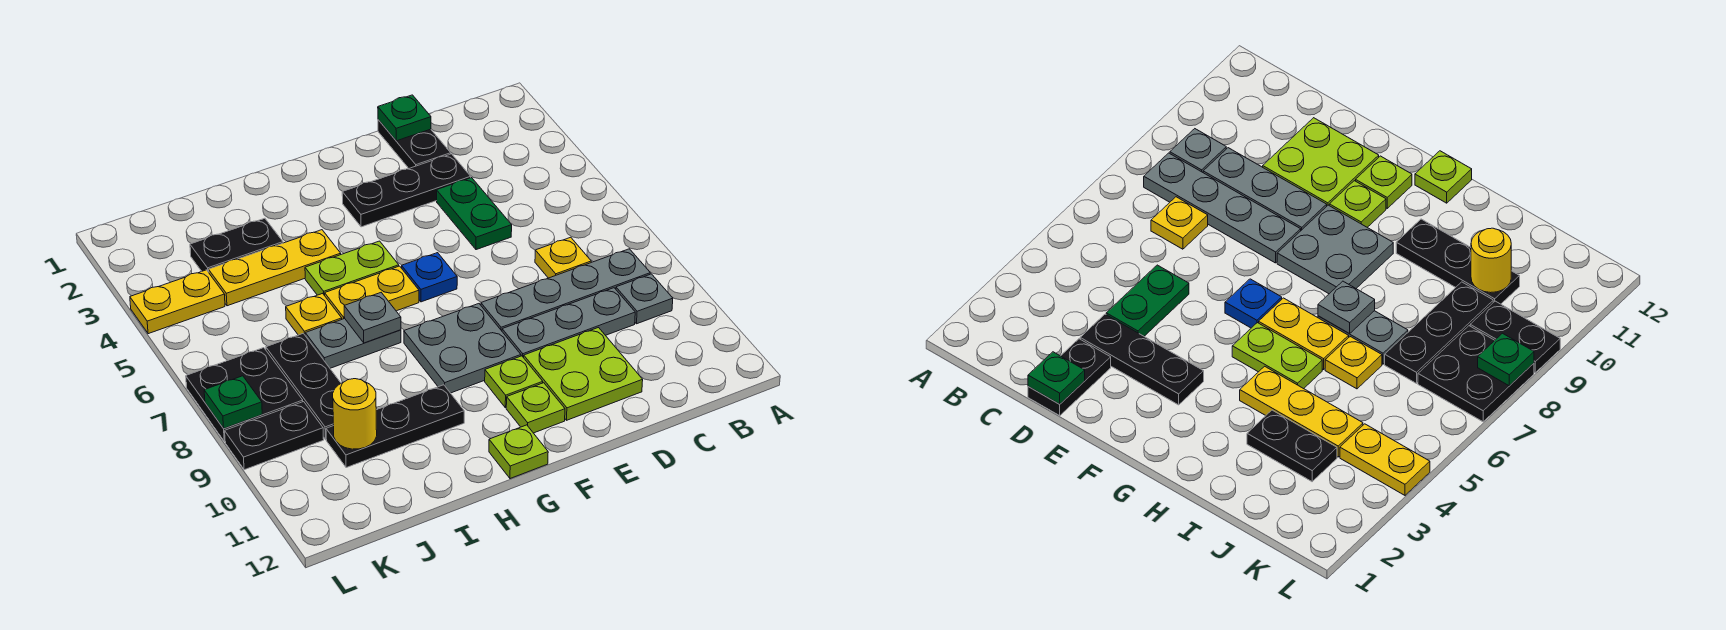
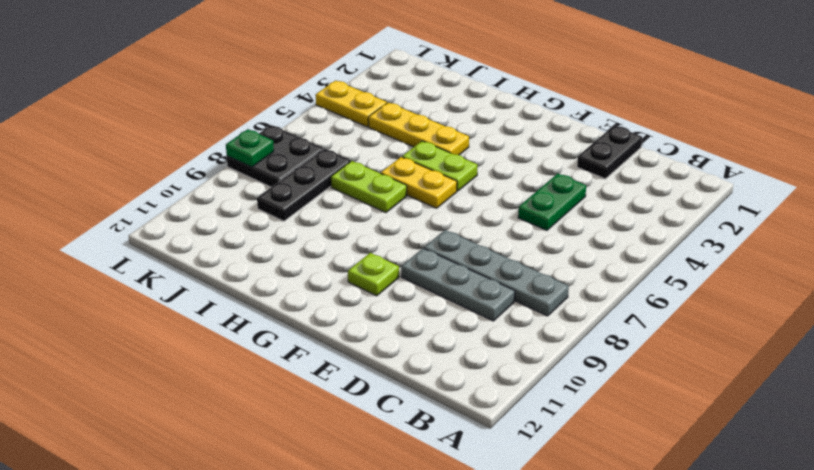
lime 1x2 plate [331,161,407,213] -> grey 1x2 plate [305,319,401,368]
none -> grey 1x1 plate [616,274,673,324]
none -> yellow 1x1 plate [535,237,591,278]
none -> black 1x3 plate [342,154,471,227]

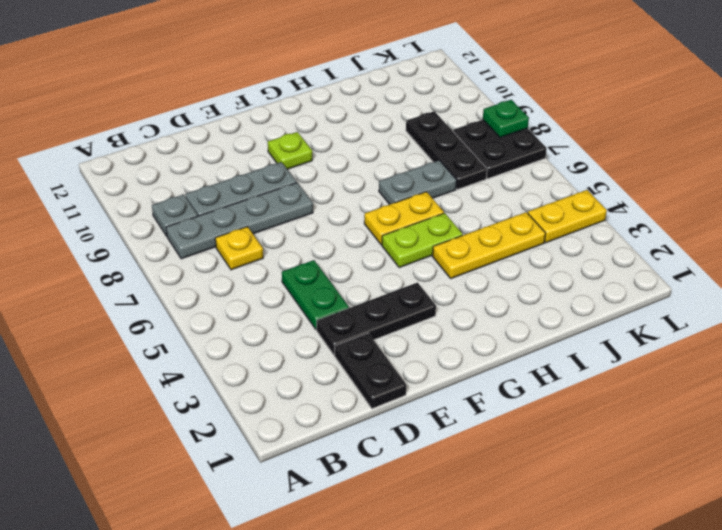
none -> lime 2x2 plate [524,328,643,420]
none -> blue 1x1 plate [402,253,457,302]
none -> grey 2x2 plate [404,304,521,393]

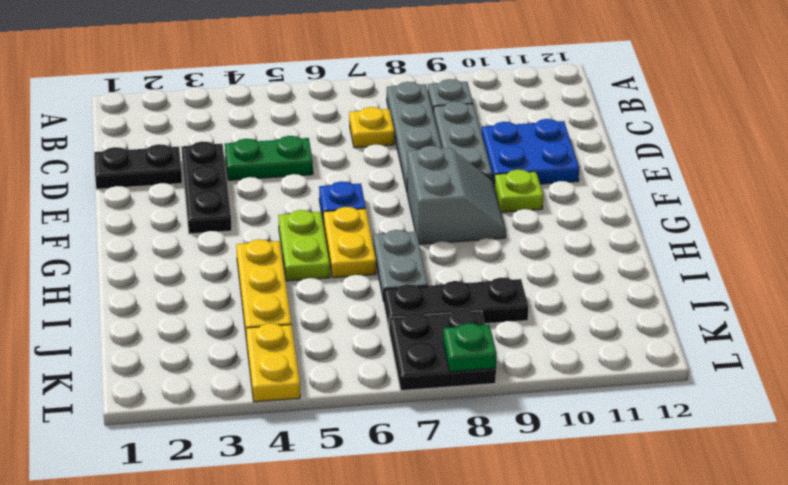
blue 2x2 plate [482,119,579,184] -> lime 2x2 plate [524,328,643,420]
grey 2x2 slope [407,146,506,244] -> grey 2x2 plate [404,304,521,393]
none -> lime 1x1 plate [506,383,565,433]
none -> lime 1x1 plate [489,425,548,479]
none -> black 1x3 plate [326,385,464,468]

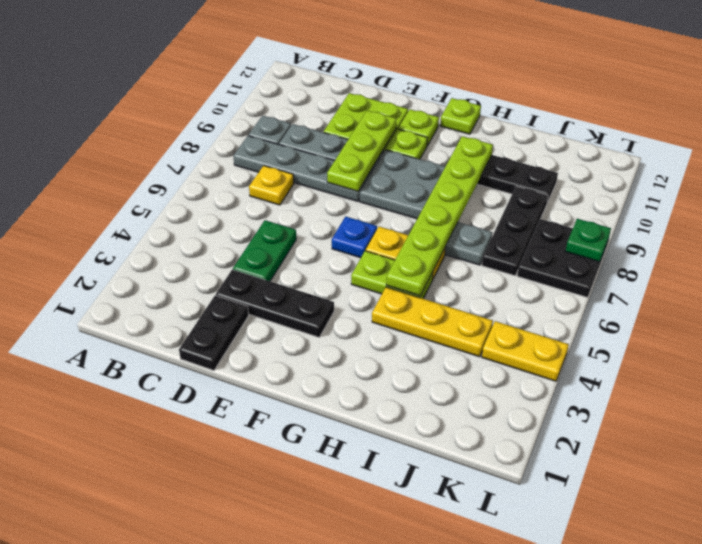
lime 1x3 plate [327,111,397,191] -> none
lime 1x6 plate [386,136,493,296] -> grey 1x1 plate [344,293,401,343]
none -> black 1x2 plate [190,218,283,272]
none -> yellow 1x1 plate [286,293,342,335]
none -> black 1x2 plate [225,402,324,470]

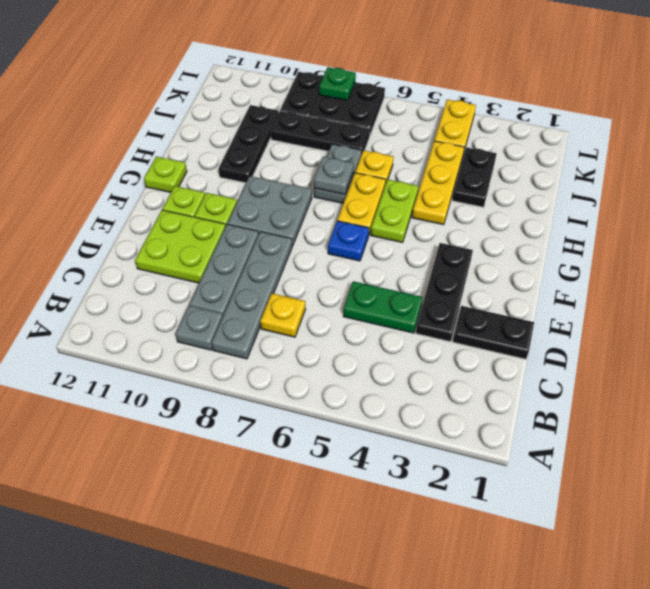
none -> green 1x1 plate [378,95,431,141]
none -> yellow 1x1 round brick [333,379,377,449]

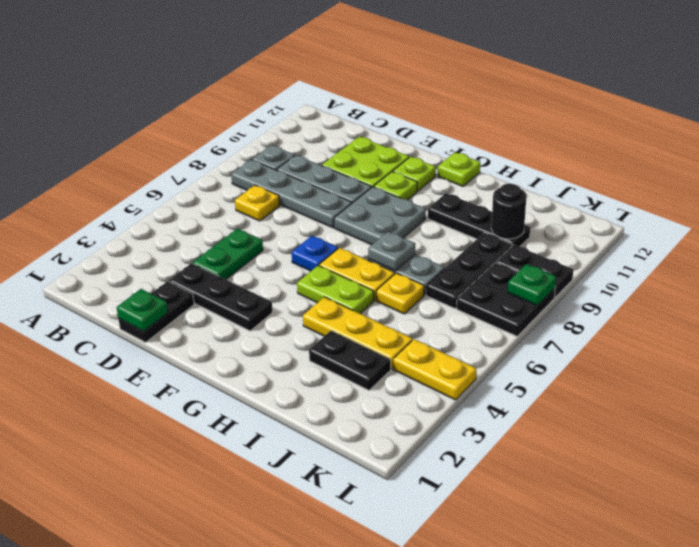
black 1x1 round brick [491,184,527,239] -> yellow 1x1 round brick [333,379,377,449]

